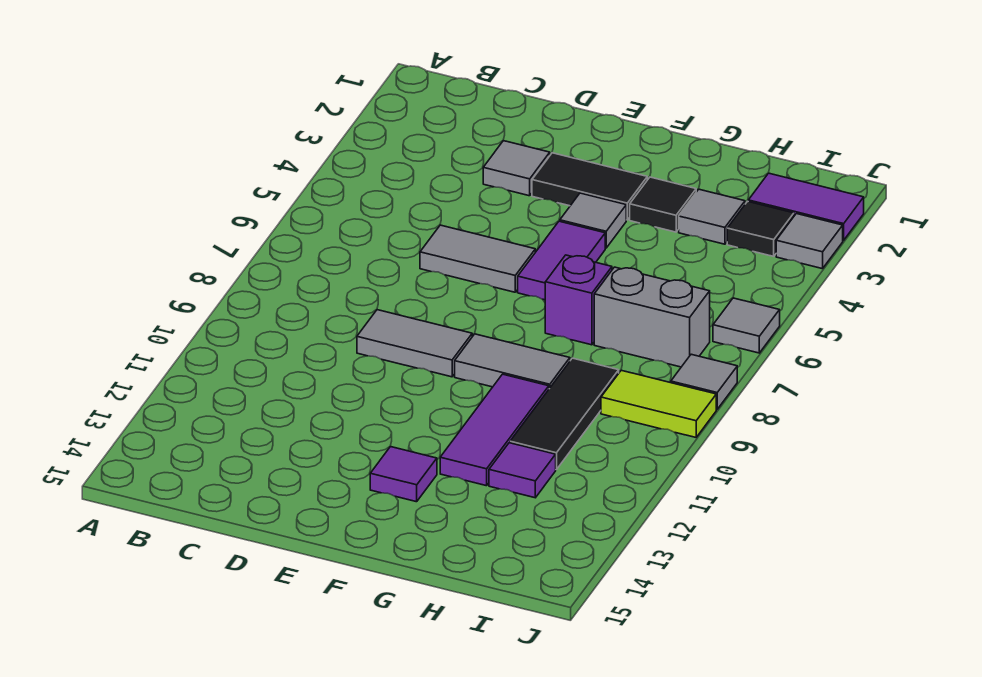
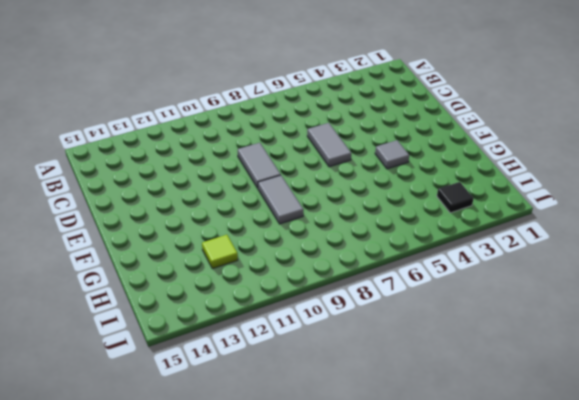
lime 1x1 tile [202,235,238,269] -> purple 1x1 tile [489,443,556,498]
none -> grey 1x1 tile [483,141,550,196]
none -> black 1x2 tile [532,153,647,220]
none -> purple 1x2 tile [518,221,605,300]

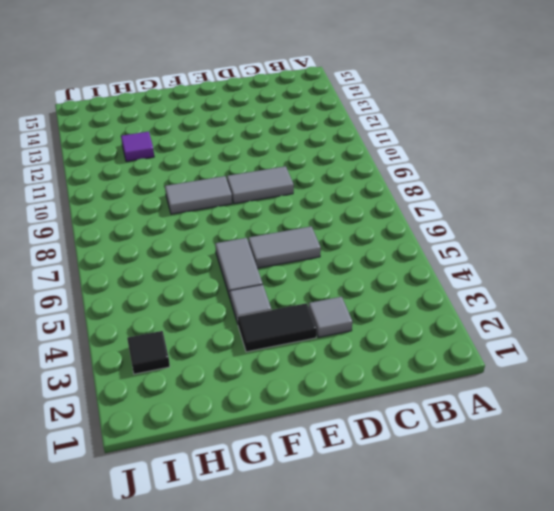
grey 1x2 tile [215,238,263,298] -> purple 1x2 tile [518,221,605,300]
none -> purple 1x1 tile [370,447,437,502]
none -> black 1x1 tile [630,177,696,232]
none -> purple 1x1 brick [545,255,612,345]

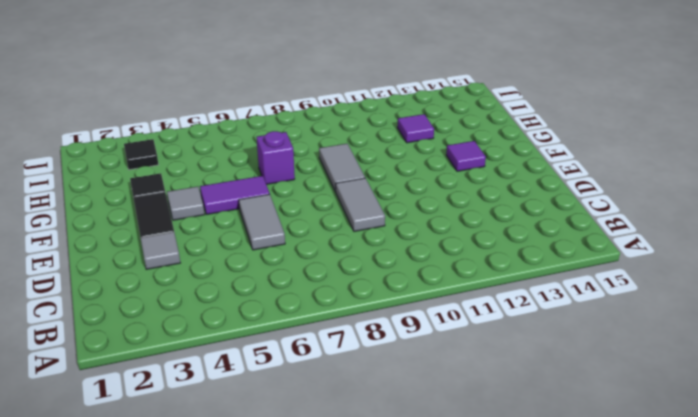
none -> purple 1x3 tile [440,374,549,486]
none -> grey 1x1 tile [679,189,745,244]
none -> grey 1x2 brick [594,267,710,367]

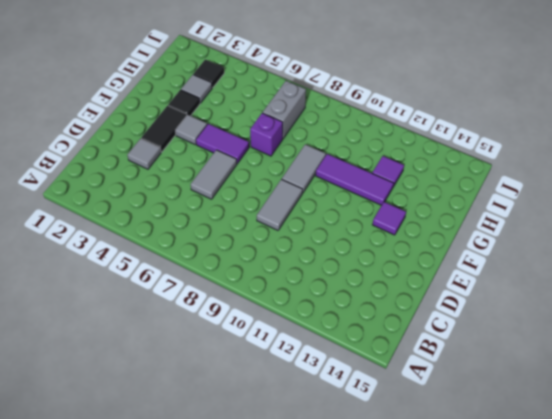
none -> black 1x3 tile [510,358,619,470]
none -> purple 1x2 tile [748,173,864,240]
none -> lime 1x2 tile [601,370,716,437]

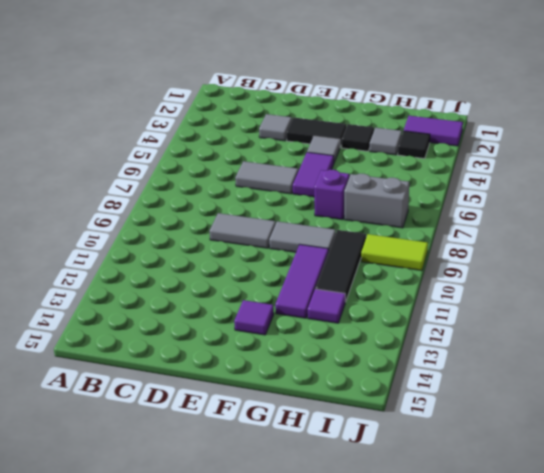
none -> grey 1x1 tile [776,214,843,269]
none -> grey 1x1 tile [713,298,780,353]
none -> grey 1x1 tile [671,354,737,409]

